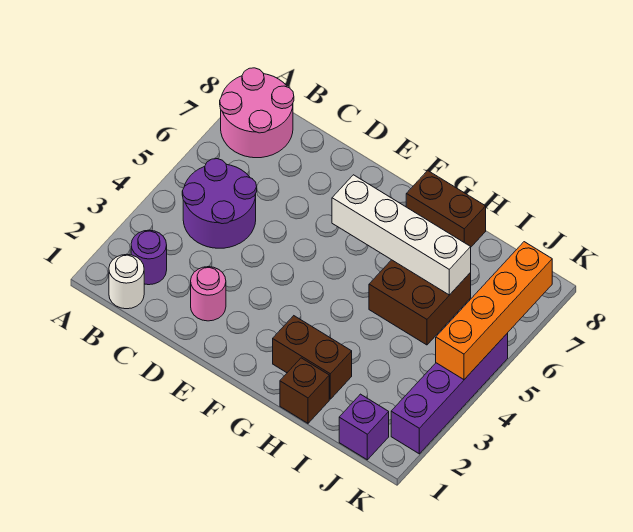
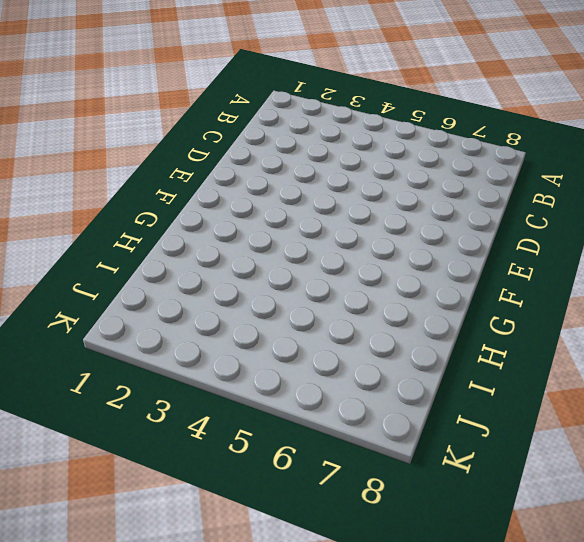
none -> pink 2x2 round brick [220,68,294,158]
none -> white 1x1 round brick [109,254,144,309]
none -> purple 1x1 round brick [131,230,167,285]

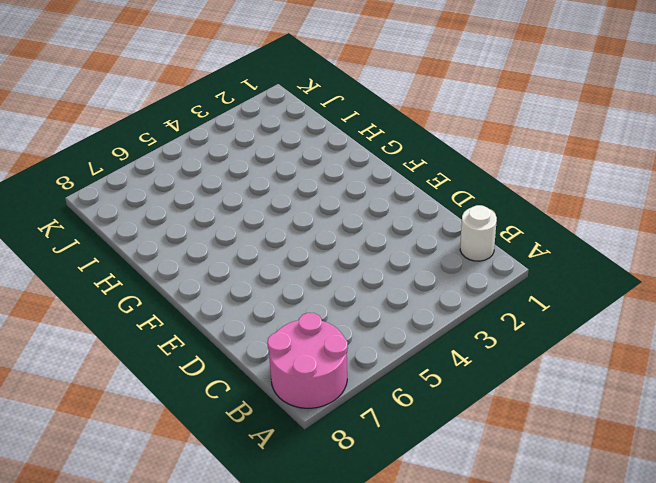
none -> purple 1x1 round brick [131,230,167,285]
none -> purple 2x2 round brick [182,159,257,248]
none -> pink 1x1 round brick [191,267,226,321]

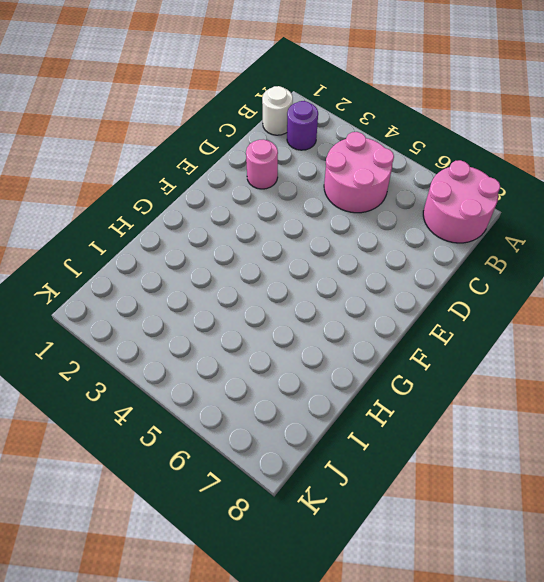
pink 2x2 round brick [324,132,394,213] -> purple 2x2 round brick [182,159,257,248]
none -> brown 1x2 brick [273,316,352,399]
none -> brown 1x2 brick [406,171,486,247]
none -> brown 1x1 brick [280,358,329,423]

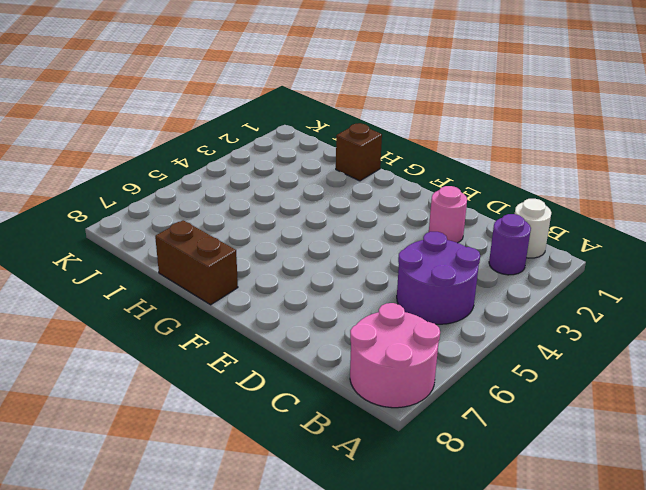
none -> brown 1x2 brick [273,316,352,399]
none -> brown 2x2 brick [369,260,471,345]
none -> purple 1x1 brick [339,394,389,460]

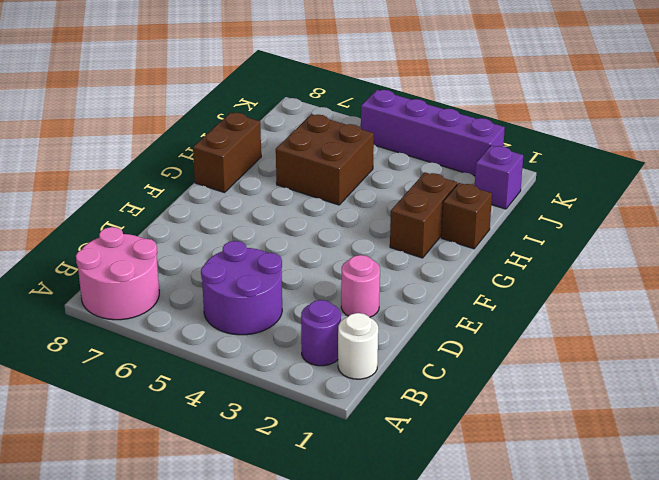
none -> white 1x4 brick [332,175,471,295]
none -> orange 1x4 brick [436,242,552,380]

